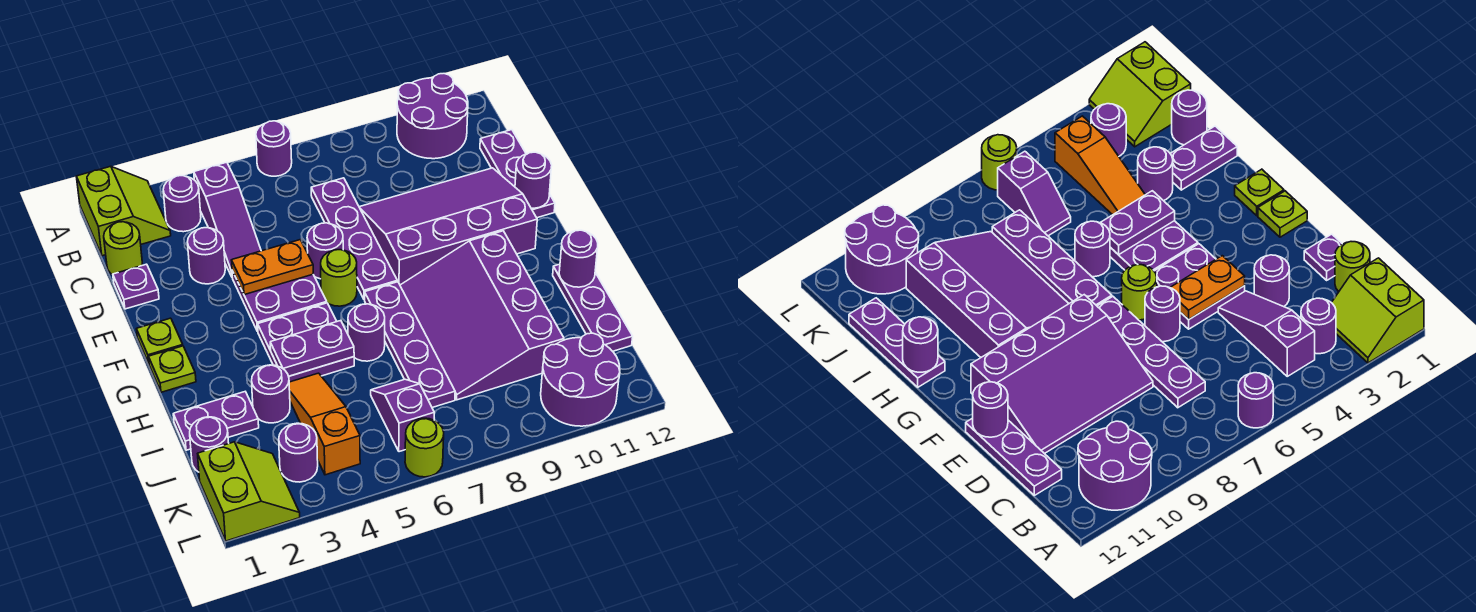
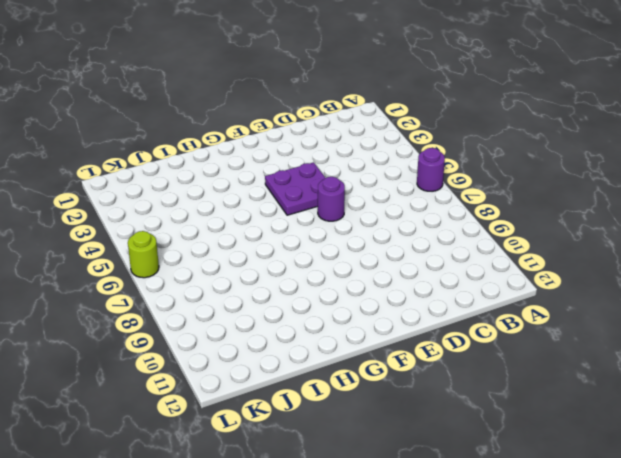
none -> lime 2x2 slope [76,166,171,256]
none -> purple 2x2 round brick [397,74,468,159]
none -> purple 1x1 round brick [163,176,201,232]
none -> purple 1x3 slope [194,162,261,277]

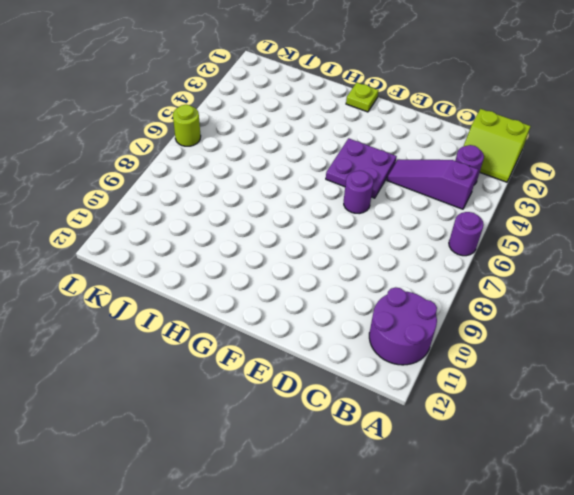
none -> lime 1x1 round brick [104,222,142,275]
none -> purple 1x4 plate [311,178,397,300]
none -> purple 1x3 plate [480,130,555,218]
none -> purple 1x1 plate [113,264,159,309]

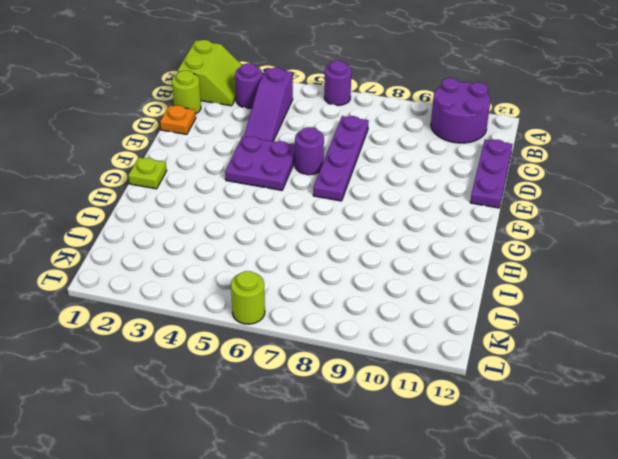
orange 1x1 plate [160,105,196,134] -> purple 1x1 plate [113,264,159,309]
none -> purple 1x1 round brick [187,228,225,284]
none -> purple 3x4 slope [359,168,537,285]
none -> lime 1x1 plate [136,318,183,363]
none -> lime 1x1 round brick [321,250,357,306]

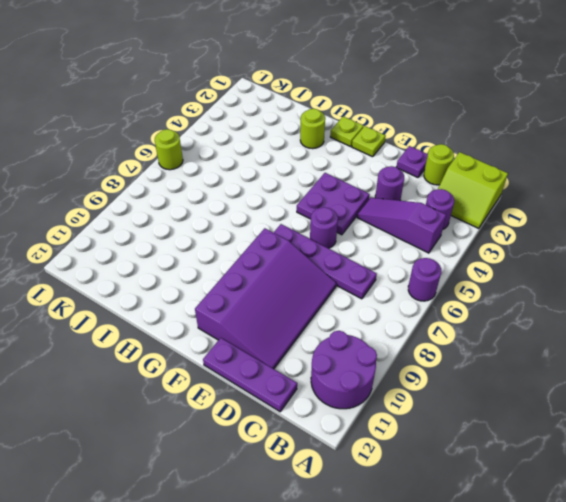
lime 1x1 round brick [300,109,325,149] -> lime 1x1 round brick moved to [321,250,357,306]
none -> purple 2x2 plate [258,303,354,382]
none -> purple 1x4 plate [365,282,455,408]
none -> purple 3x4 slope [400,231,564,400]
none -> purple 1x1 round brick [348,304,385,361]

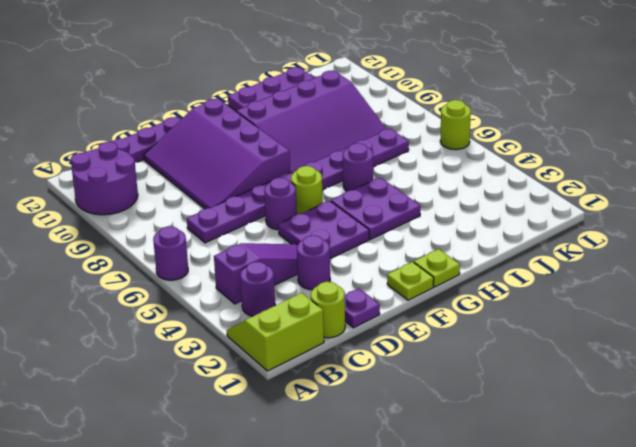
none -> purple 1x2 plate [173,392,259,450]
none -> purple 1x1 round brick [252,365,290,423]
none -> orange 1x3 slope [289,373,360,475]
none -> purple 1x1 round brick [190,417,229,472]

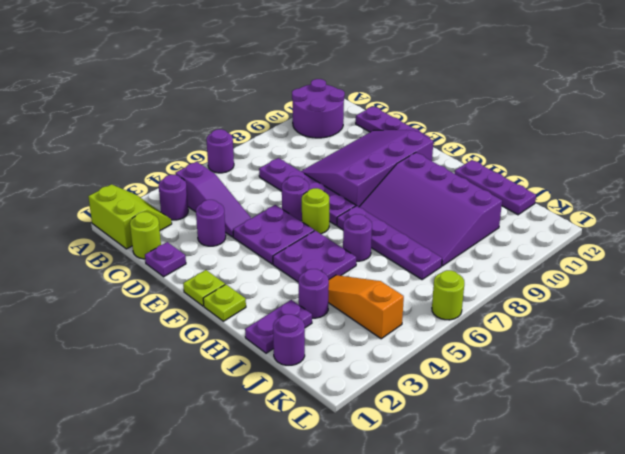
none -> purple 1x2 slope [371,379,434,452]
none -> lime 2x2 slope [198,442,300,541]
none -> purple 1x1 round brick [279,423,318,482]
none -> purple 2x2 round brick [541,333,620,426]

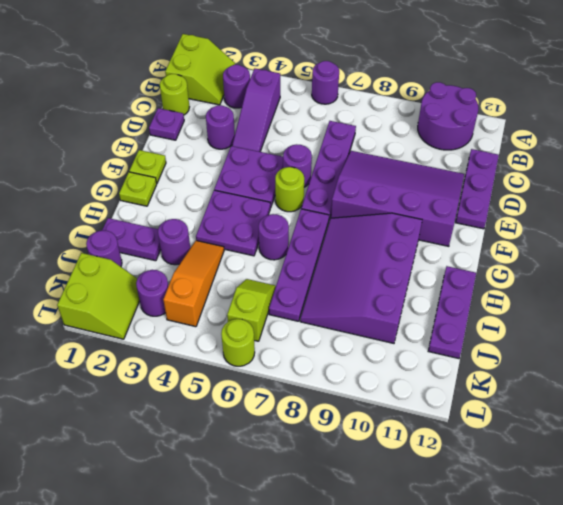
lime 1x2 slope [227,279,276,341] -> purple 1x2 slope [371,379,434,452]
none -> purple 2x2 round brick [541,333,620,426]
none -> orange 1x2 plate [231,240,313,295]
none -> purple 1x1 round brick [515,152,552,208]
none -> purple 1x2 plate [270,321,354,376]

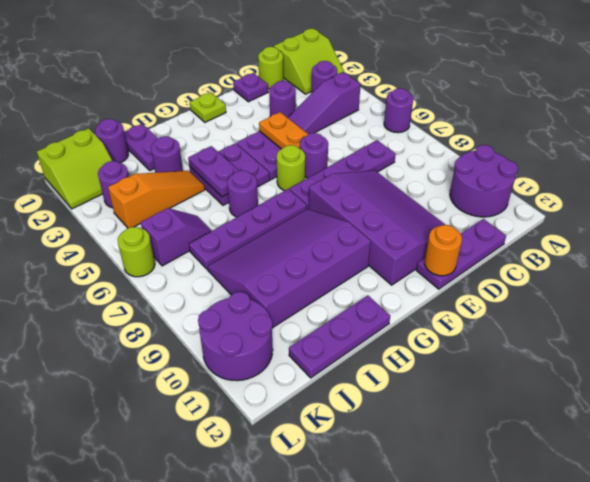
orange 1x1 round brick [425,225,462,276] -> purple 1x1 round brick [515,152,552,208]
none -> lime 1x1 plate [149,346,196,392]
none -> purple 1x1 round brick [559,230,598,287]

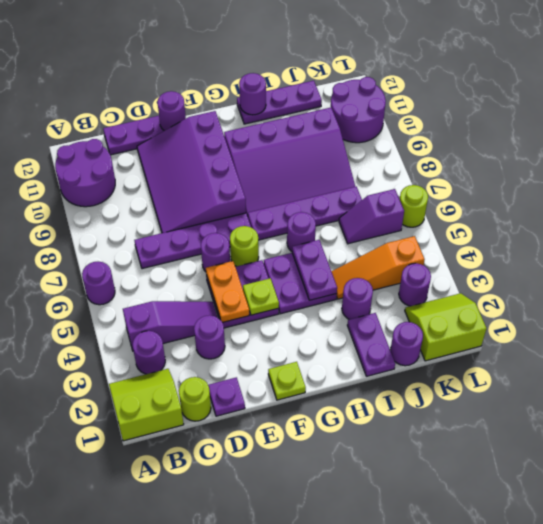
lime 1x1 plate [243,278,279,315] -> lime 1x1 plate moved to [149,346,196,392]

